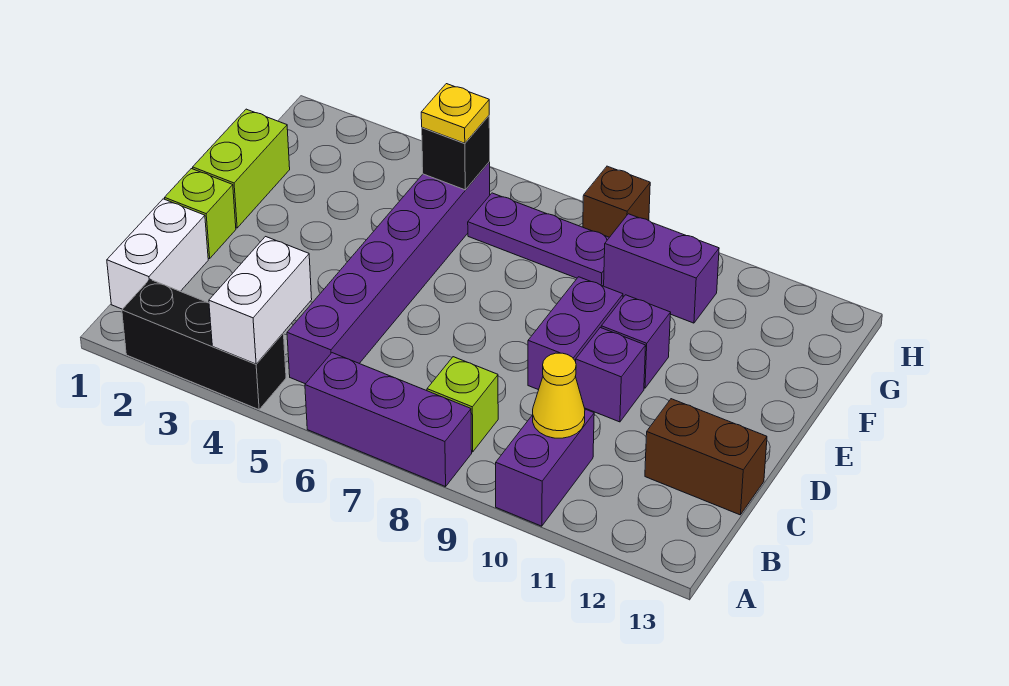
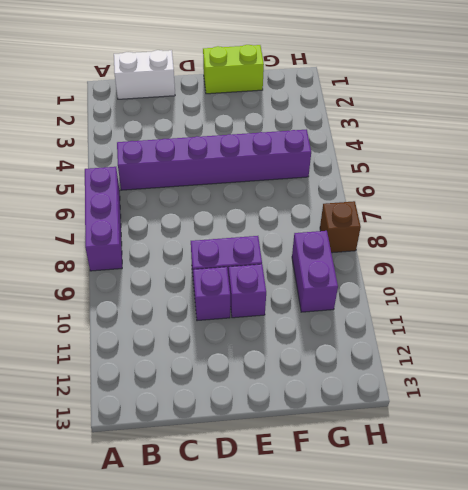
none -> black 1x3 brick [122,279,286,410]
none -> purple 1x2 brick [496,409,594,526]
none -> lime 1x1 brick [427,357,498,452]

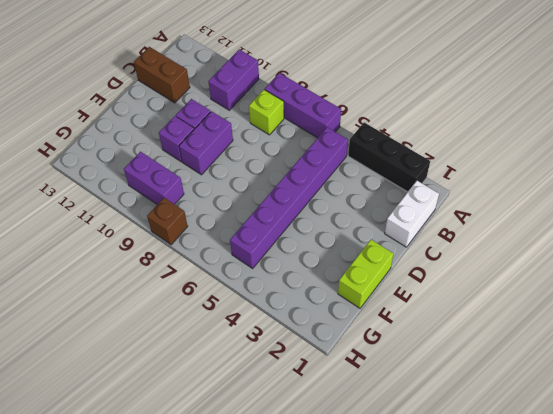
none -> lime 1x1 brick [165,169,236,259]
none -> purple 1x3 plate [468,193,609,286]
none -> white 1x2 brick [209,237,312,364]

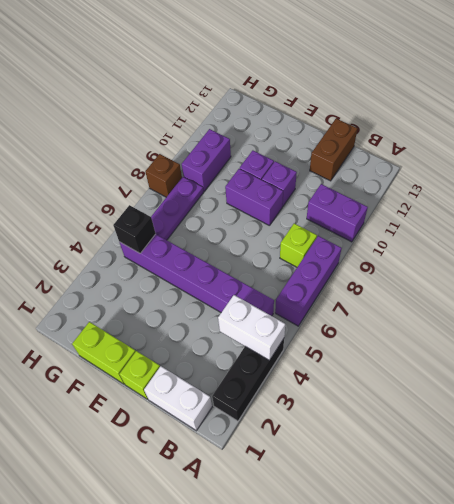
none -> yellow 1x1 cone [533,353,585,438]
none -> yellow 1x1 plate [421,84,489,143]

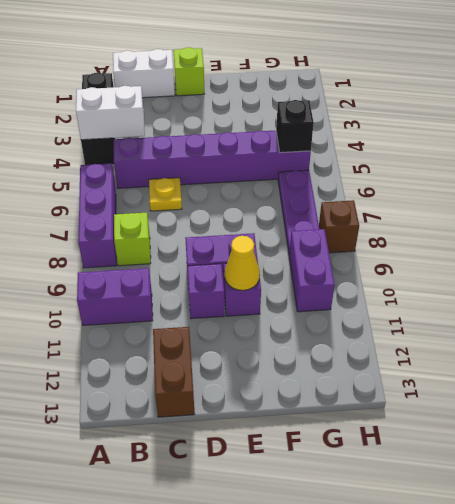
yellow 1x1 plate [149,178,182,211] -> yellow 1x1 plate moved to [421,84,489,143]
yellow 1x1 cone [225,236,260,290] -> yellow 1x1 cone moved to [533,353,585,438]
none -> lime 1x2 brick [193,109,290,228]

